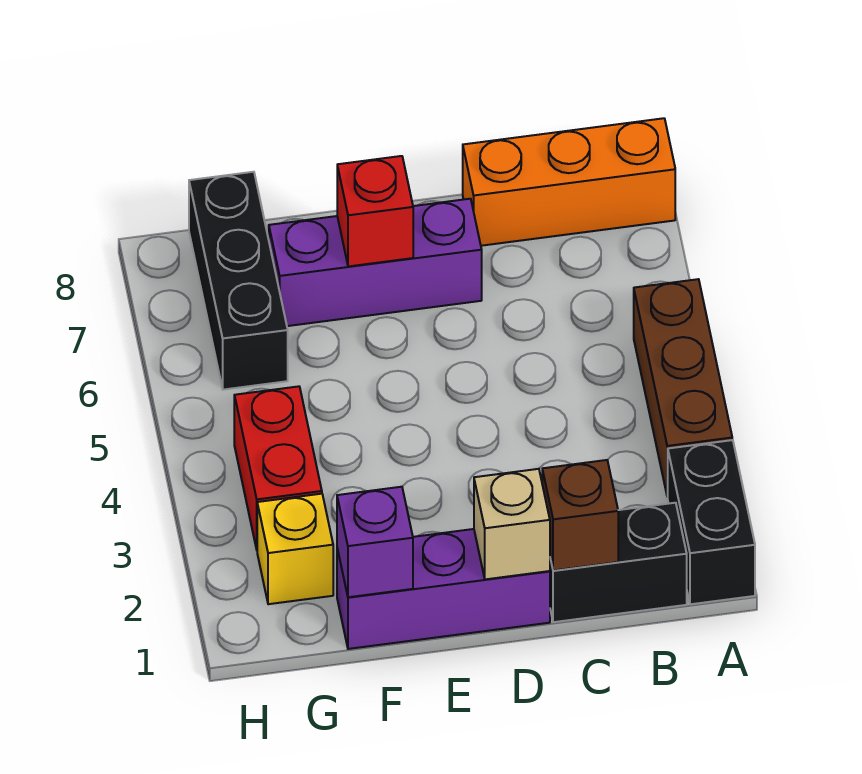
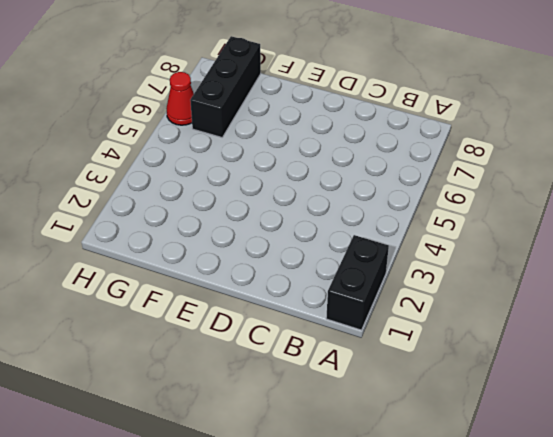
red 1x1 cone [166,72,194,125] -> none
none -> brown 1x3 brick [634,279,732,497]
none -> orange 1x3 brick [463,118,675,246]
none -> black 1x2 brick [550,503,687,622]

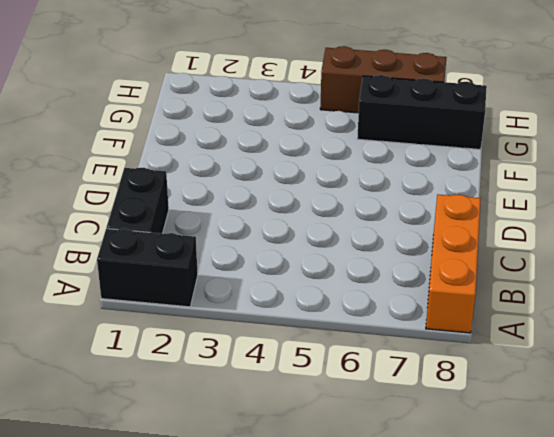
brown 1x3 brick [320,46,447,113] -> brown 1x3 brick moved to [634,279,732,497]
none -> purple 1x3 brick [337,529,550,649]
none -> purple 1x3 brick [269,199,482,326]
none -> yellow 1x1 brick [257,494,333,604]

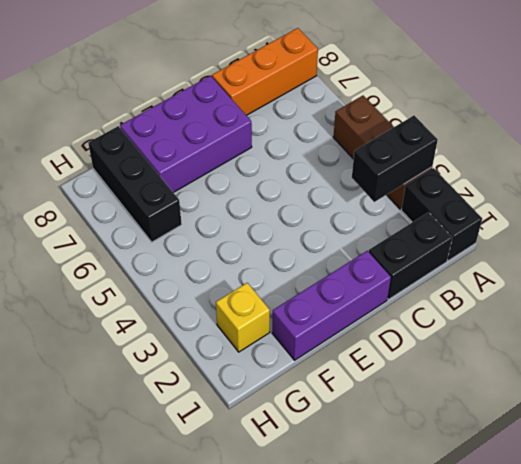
black 1x2 brick [352,116,438,202] -> none
purple 2x3 brick [120,76,252,193] -> purple 1x3 brick [269,199,482,326]
none -> red 1x2 brick [234,386,322,549]
none -> brown 1x1 brick [542,460,618,571]
none -> tan 1x1 brick [474,469,550,579]

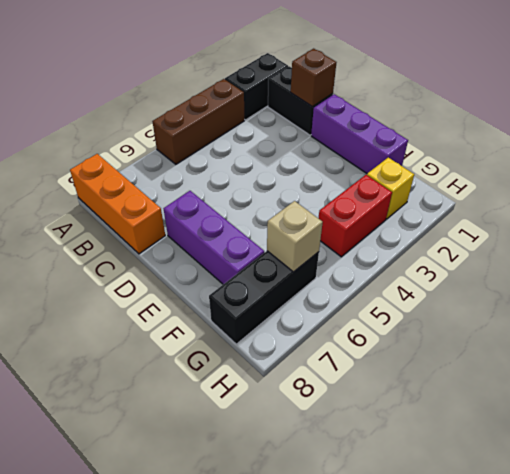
tan 1x1 brick [267,201,323,272] -> tan 1x1 brick moved to [474,469,550,579]
none -> red 1x1 brick [337,156,413,266]
none -> purple 1x1 brick [337,487,413,597]

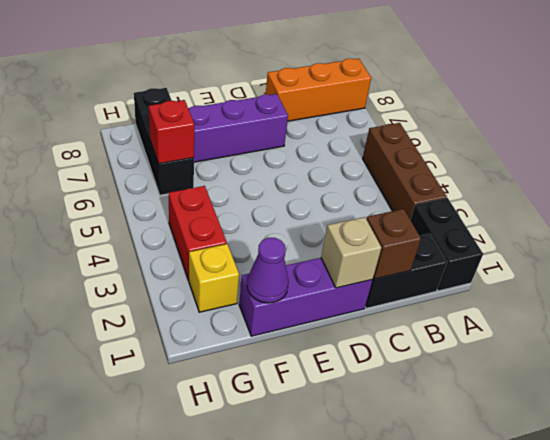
purple 1x1 cone [247,238,289,303] -> purple 1x1 brick [337,487,413,597]
red 1x1 brick [149,100,194,164] -> red 1x1 brick moved to [337,156,413,266]

